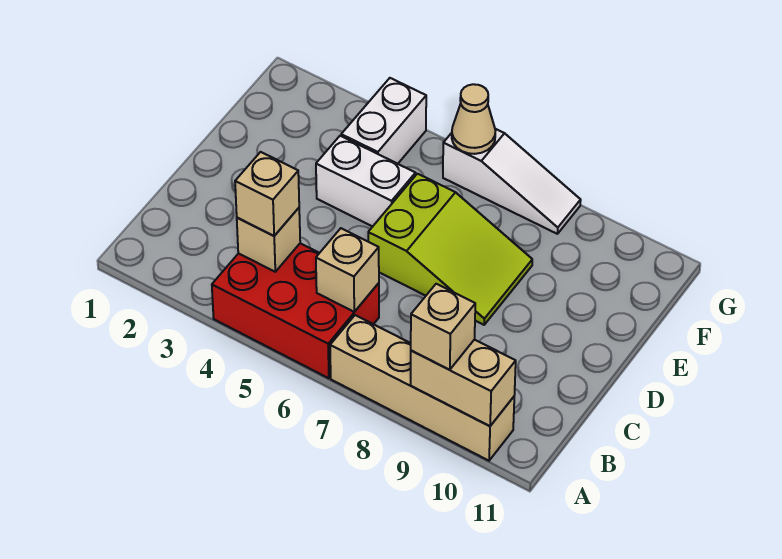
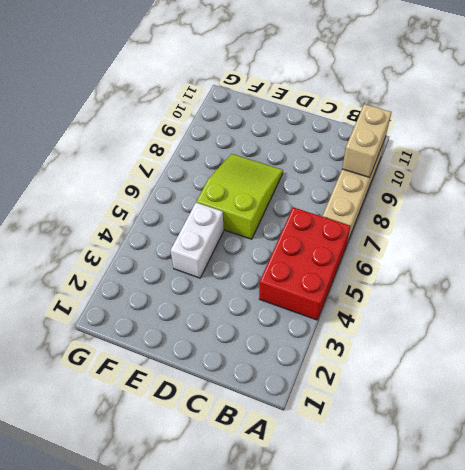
none -> white 1x2 brick [341,78,426,164]
none -> white 1x3 slope [443,129,581,234]
none -> tan 1x1 brick [237,208,300,272]

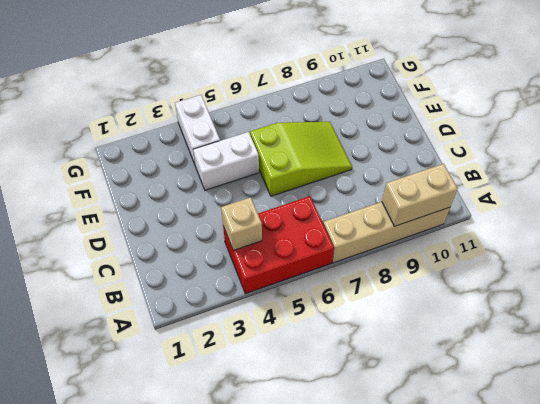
none -> white 1x3 slope [443,129,581,234]
none -> tan 1x1 brick [316,228,379,312]
none -> tan 1x1 cone [452,84,496,154]

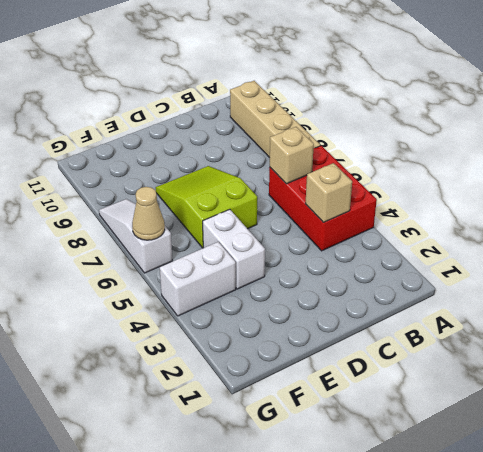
none -> tan 1x2 brick [411,340,516,426]
none -> tan 1x1 brick [411,284,475,370]
none -> tan 1x1 brick [235,152,299,236]

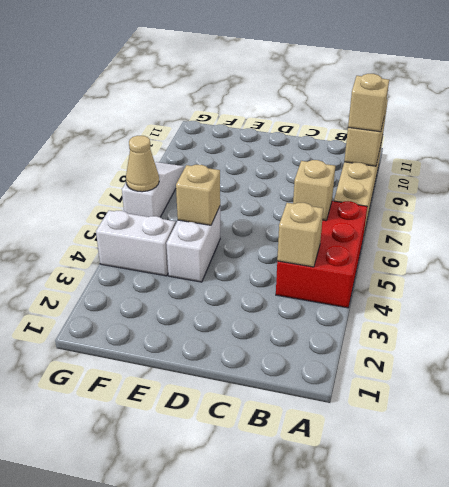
tan 1x1 brick [176,165,220,225] -> tan 1x1 brick moved to [235,152,299,236]
none -> lime 2x3 slope [368,174,532,325]

